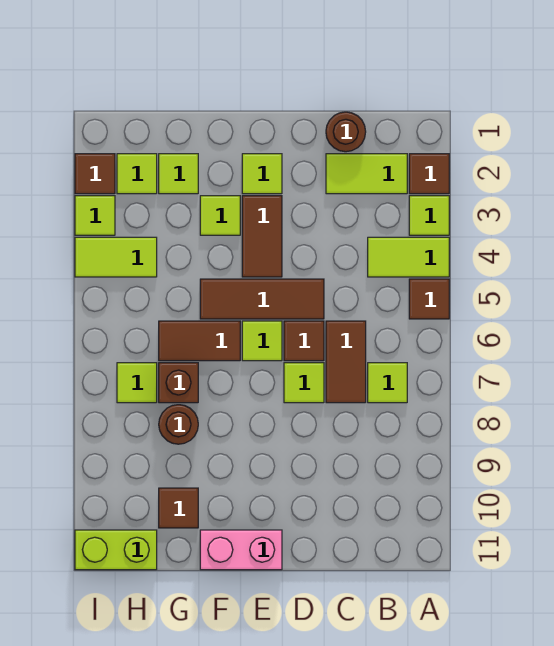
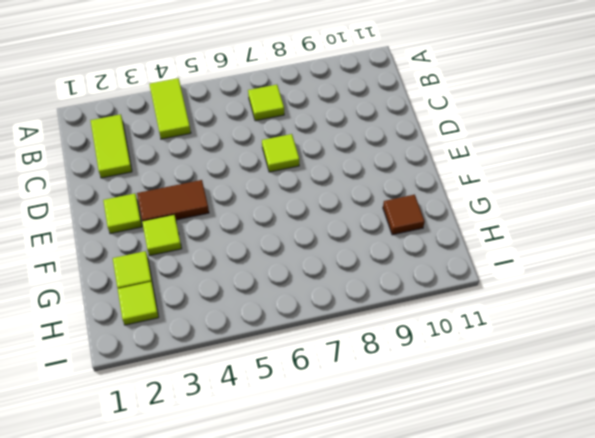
none -> brown 1x1 tile [409,154,449,194]
none -> lime 1x1 tile [409,196,449,235]
none -> brown 1x1 tile [409,279,449,319]

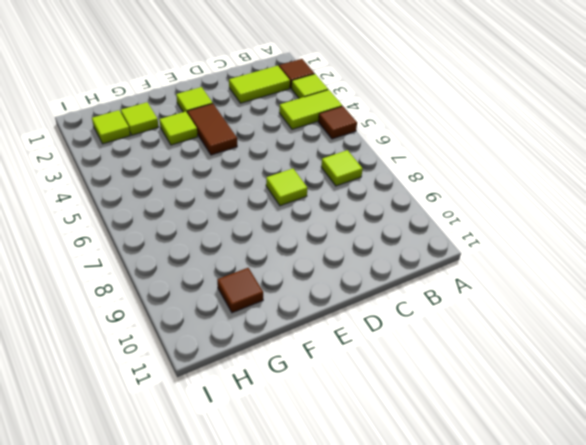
none -> brown 1x1 round brick [326,112,366,152]
none -> brown 1x2 tile [326,321,366,403]
none -> brown 1x3 tile [200,279,324,319]

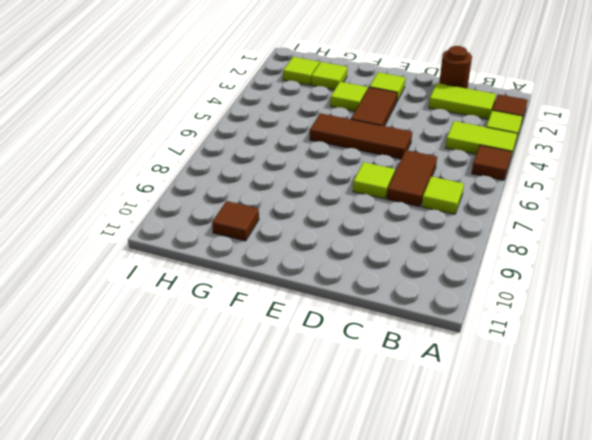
none -> brown 1x1 tile [284,321,324,361]
none -> lime 1x1 tile [242,321,282,361]
none -> pink 1x2 brick [200,530,282,570]

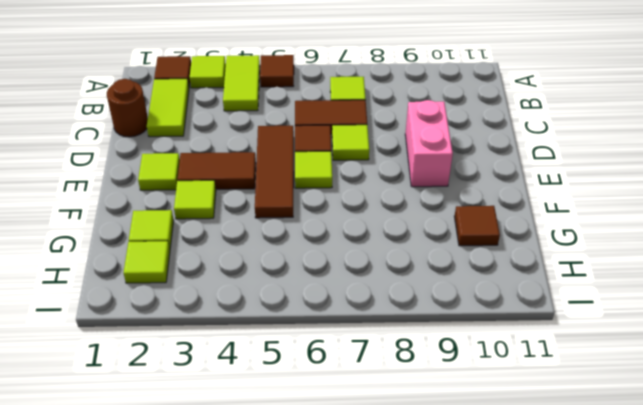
pink 1x2 brick [405,100,453,187] -> pink 1x2 brick moved to [200,530,282,570]
none -> brown 1x2 tile [159,321,240,361]
none -> brown 1x1 brick [159,363,198,403]
none -> brown 1x1 round brick [159,405,198,444]

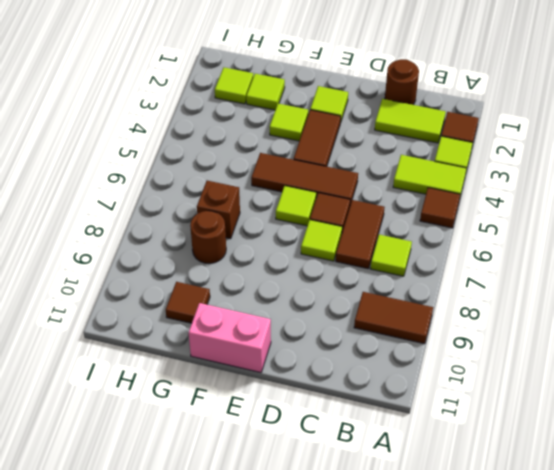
brown 1x2 tile [354,292,433,344] -> brown 1x2 tile moved to [159,321,240,361]
none -> lime 1x2 tile [75,237,157,277]
none -> lime 1x1 tile [117,363,157,403]
none -> lime 1x2 brick [75,530,157,570]

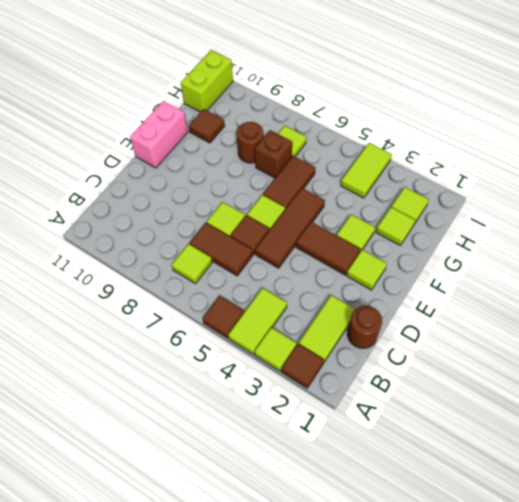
none -> brown 1x1 tile [75,154,115,194]
none -> lime 1x1 tile [75,196,115,235]

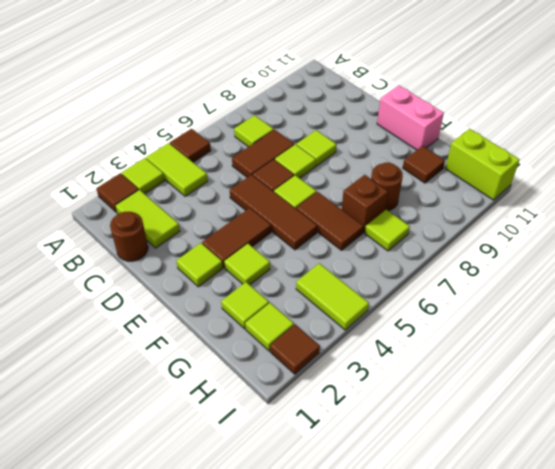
lime 1x1 tile [296,130,337,166] -> lime 1x1 tile moved to [75,196,115,235]

